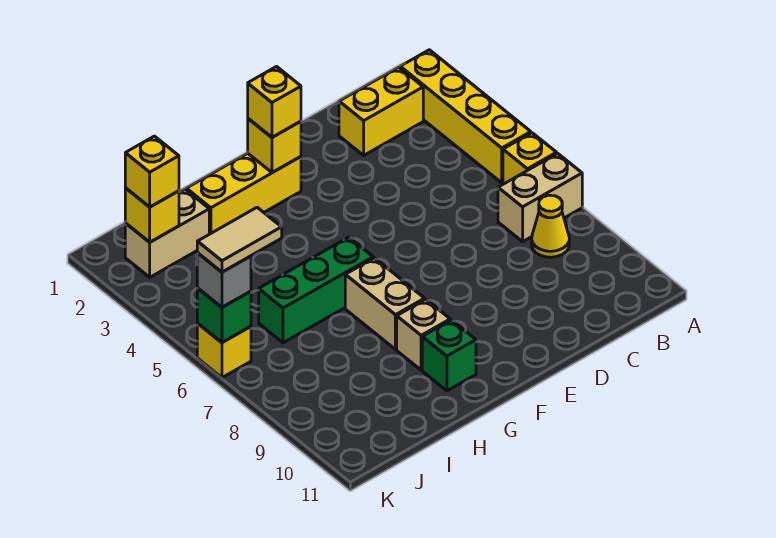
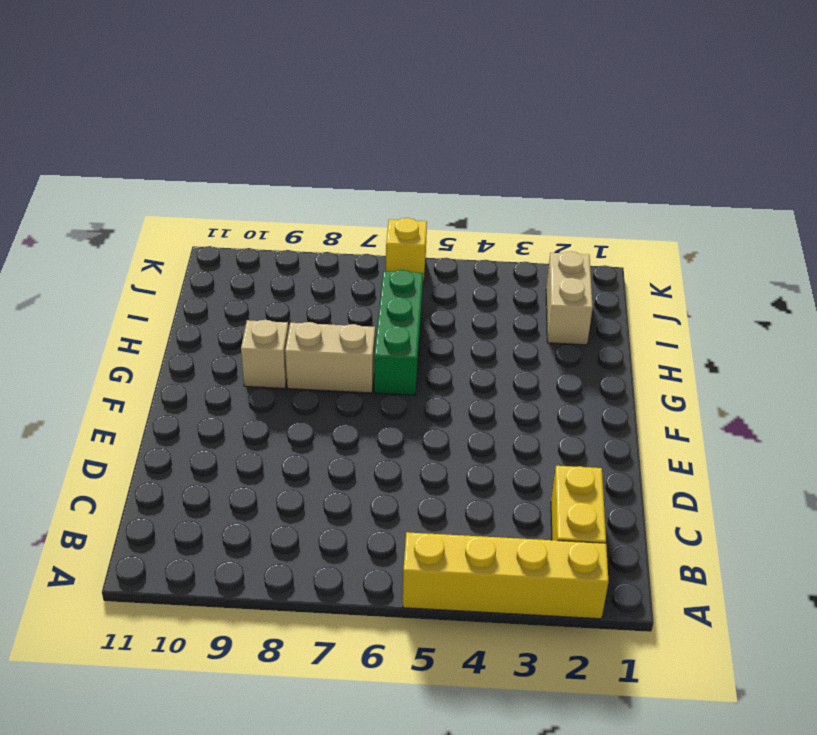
none -> yellow 1x1 brick [503,133,557,184]
none -> tan 1x2 brick [498,153,582,242]
none -> yellow 1x1 cone [532,195,569,257]

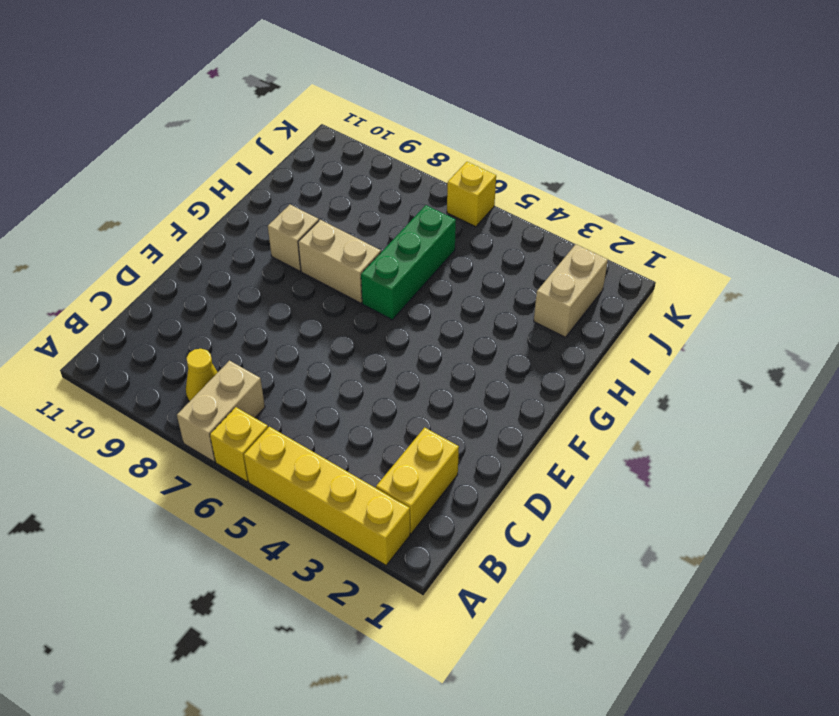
none -> yellow 1x3 brick [186,153,301,234]
none -> green 1x1 brick [422,320,476,391]
none -> yellow 1x1 brick [248,119,301,173]

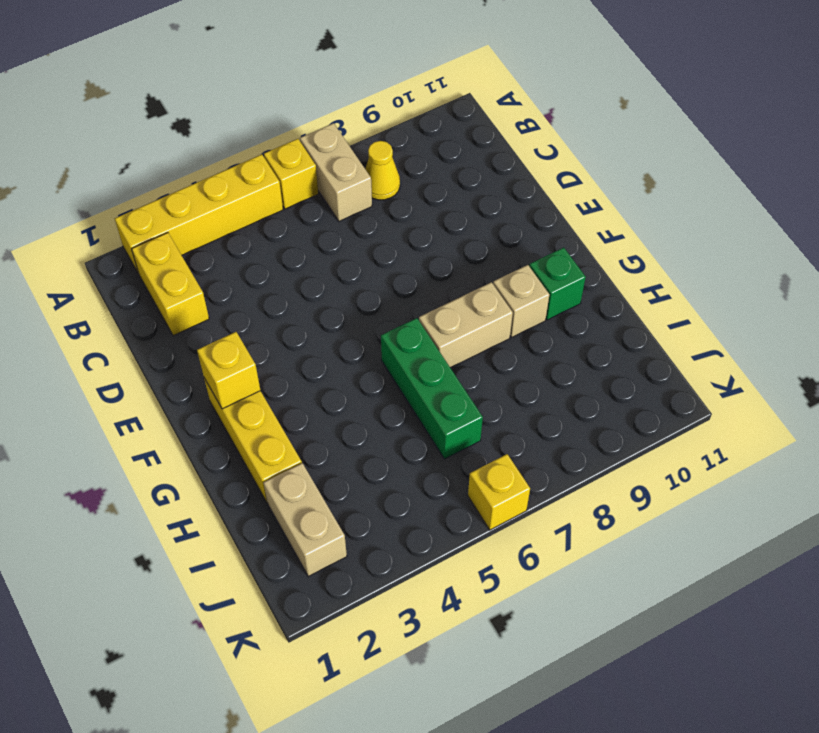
none -> yellow 1x1 brick [125,188,179,242]
none -> green 1x1 brick [197,288,251,342]
none -> yellow 1x1 brick [248,67,301,137]

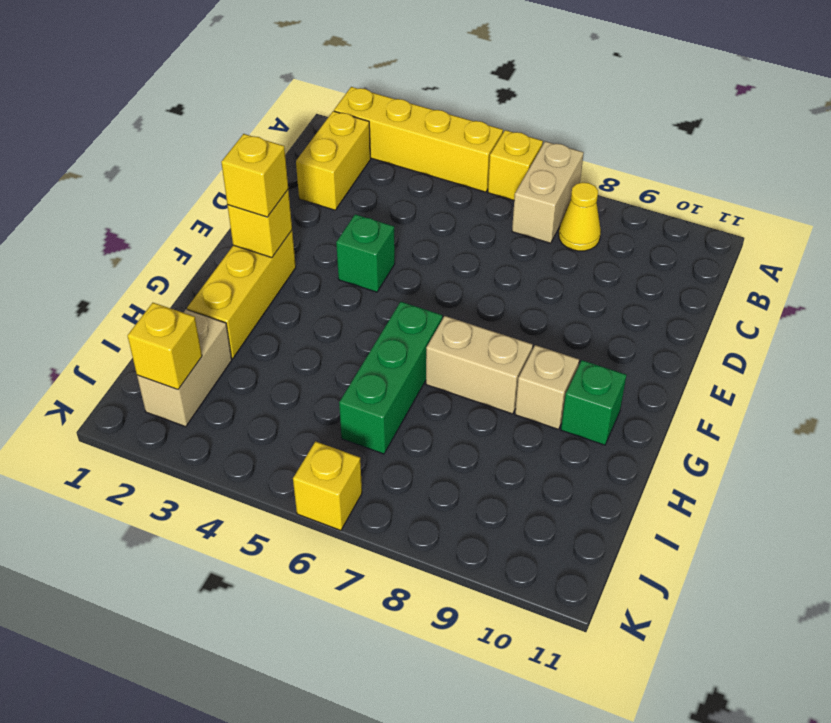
green 1x1 brick [336,214,395,292] -> green 1x1 brick moved to [197,288,251,342]
none -> yellow 1x1 brick [125,136,179,207]
none -> grey 1x1 brick [197,253,251,307]
none -> tan 1x2 tile [197,207,282,272]

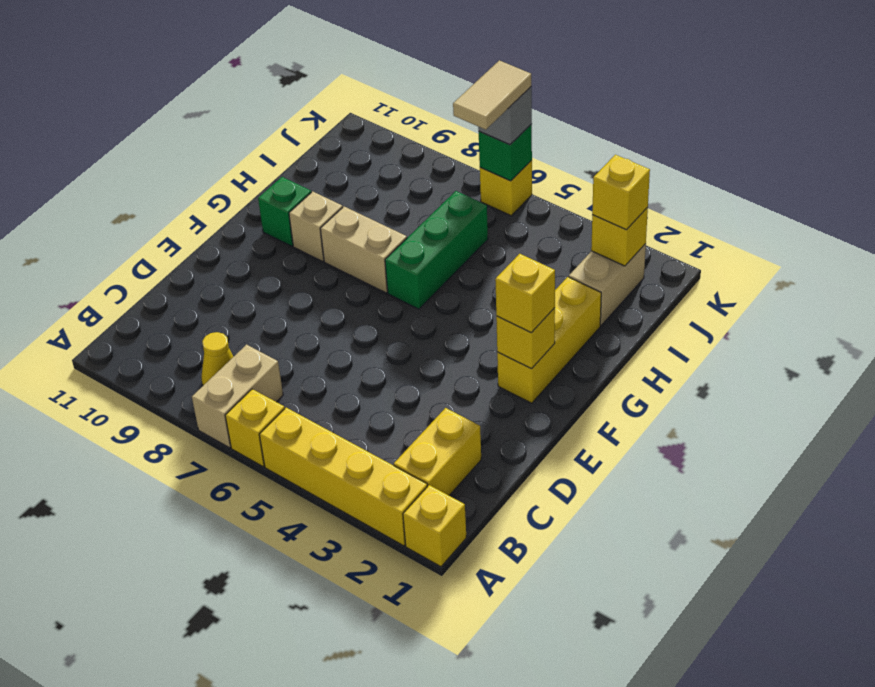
yellow 1x1 brick [403,485,466,567] -> none

